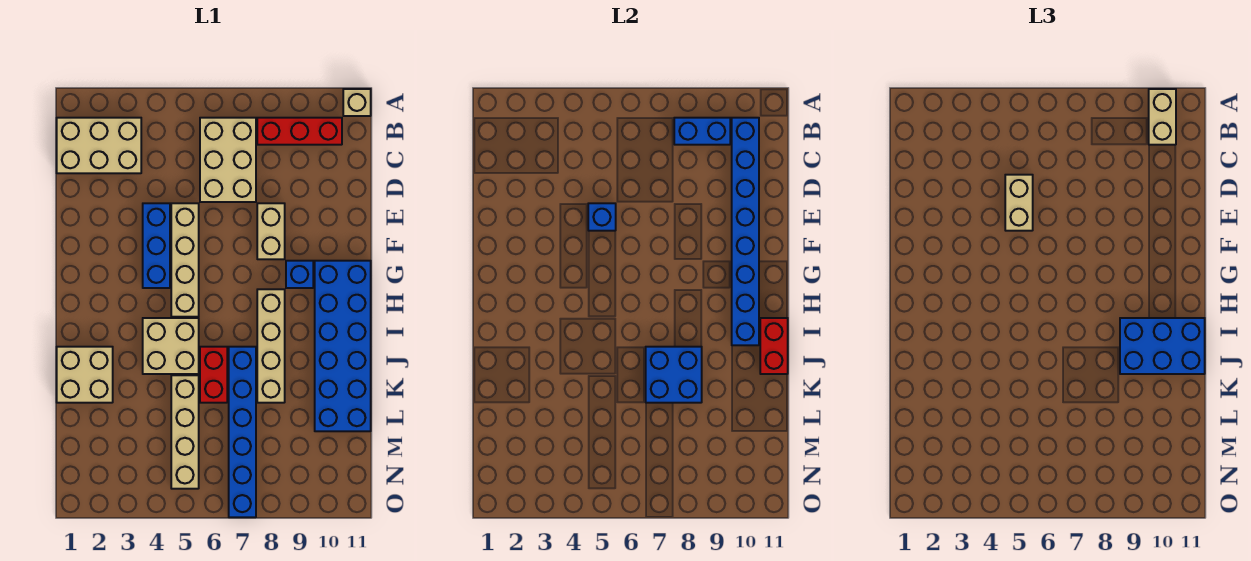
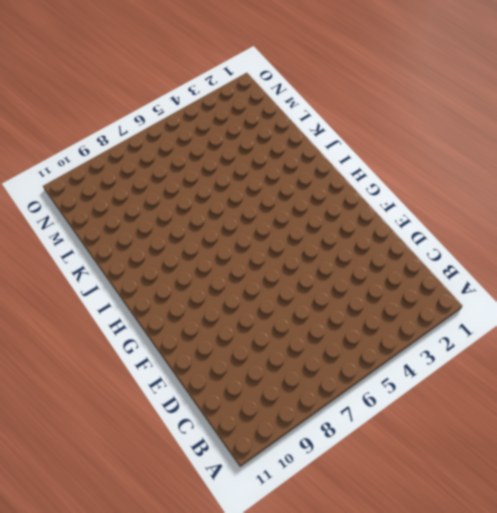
none -> tan 1x1 brick [343,89,371,116]
none -> tan 2x3 brick [57,118,141,173]
none -> tan 2x3 brick [200,118,256,202]

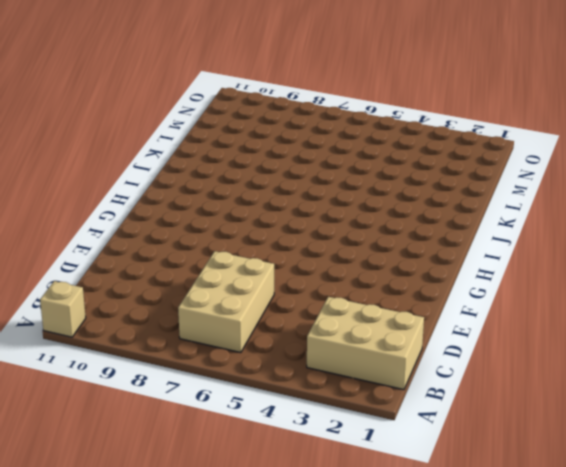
none -> red 1x3 brick [257,118,342,145]
none -> blue 1x3 brick [143,203,170,288]
none -> tan 1x4 brick [171,203,199,317]

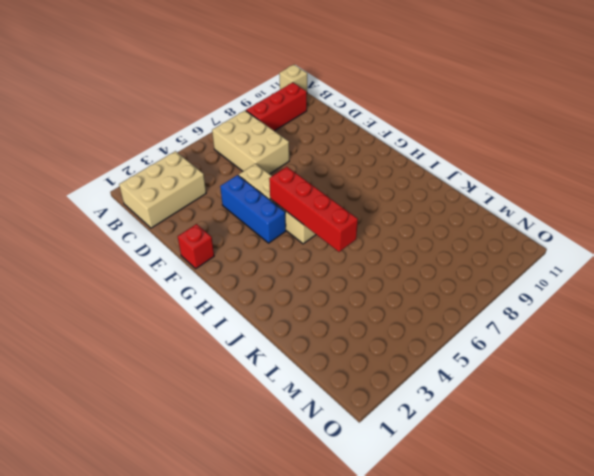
red 1x1 brick [178,224,214,269] -> none
red 1x4 brick [269,167,358,252] -> none
none -> tan 1x2 brick [257,203,285,259]
none -> blue 1x1 brick [286,261,313,288]
none -> blue 2x6 brick [315,261,371,431]

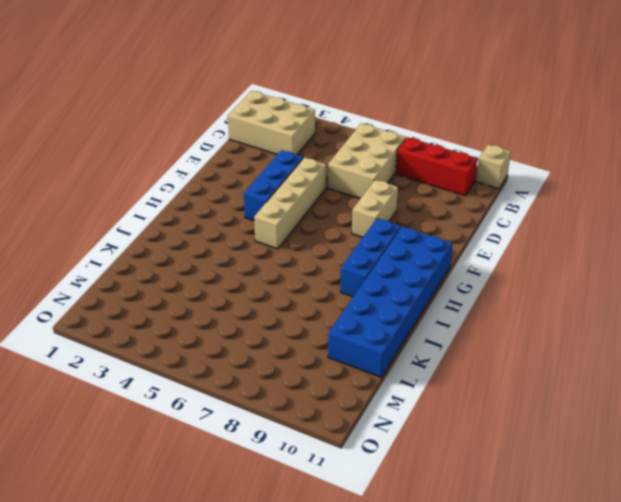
blue 1x3 brick [341,218,401,297] -> blue 1x1 brick [286,261,313,288]
none -> tan 1x4 brick [257,289,285,403]
none -> tan 2x2 brick [143,318,199,374]
none -> tan 2x2 brick [57,347,113,403]

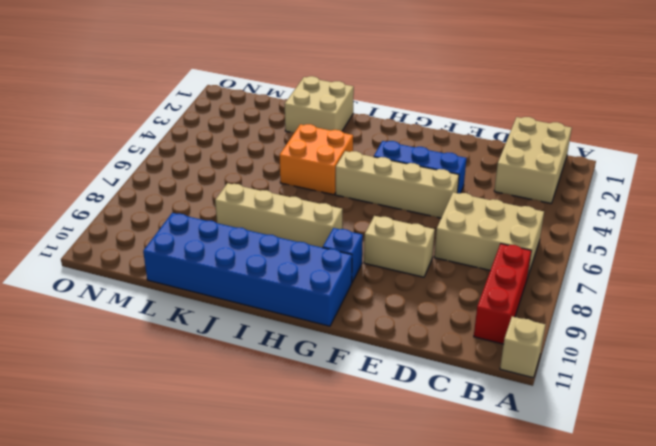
orange 2x2 brick [279,124,353,195] -> tan 2x2 brick [143,318,199,374]
none -> red 1x2 brick [200,347,227,403]
none -> blue 1x6 brick [229,347,256,517]
none -> tan 1x4 brick [171,375,199,489]

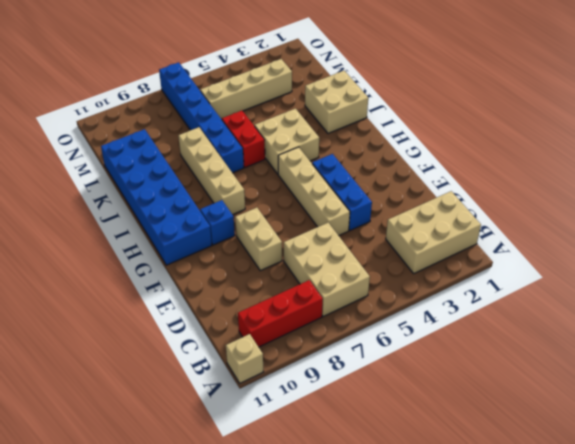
tan 1x4 brick [200,59,292,119] -> tan 1x4 brick turned to [171,375,199,489]
none -> blue 1x2 brick [674,118,730,145]
none -> blue 1x8 brick [732,118,759,345]
none -> blue 1x1 brick [588,203,616,231]

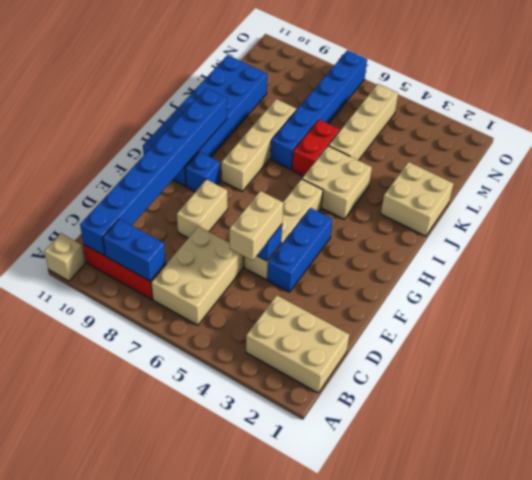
none -> red 1x2 brick [760,318,788,374]
none -> blue 2x2 brick [646,347,702,403]
none -> tan 1x2 brick [1149,89,1176,145]

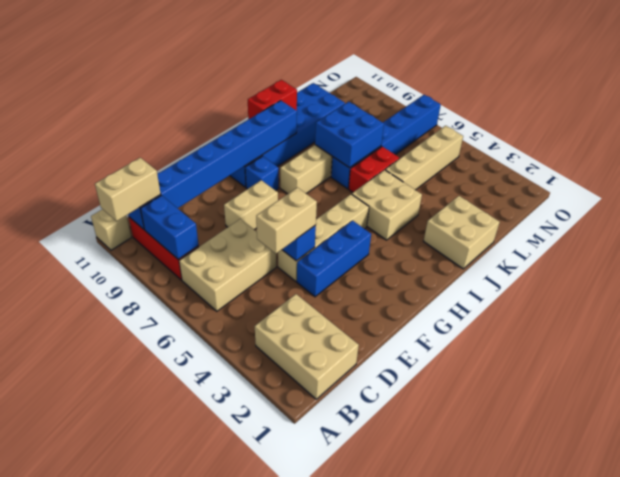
none -> blue 2x3 brick [1120,318,1205,374]

